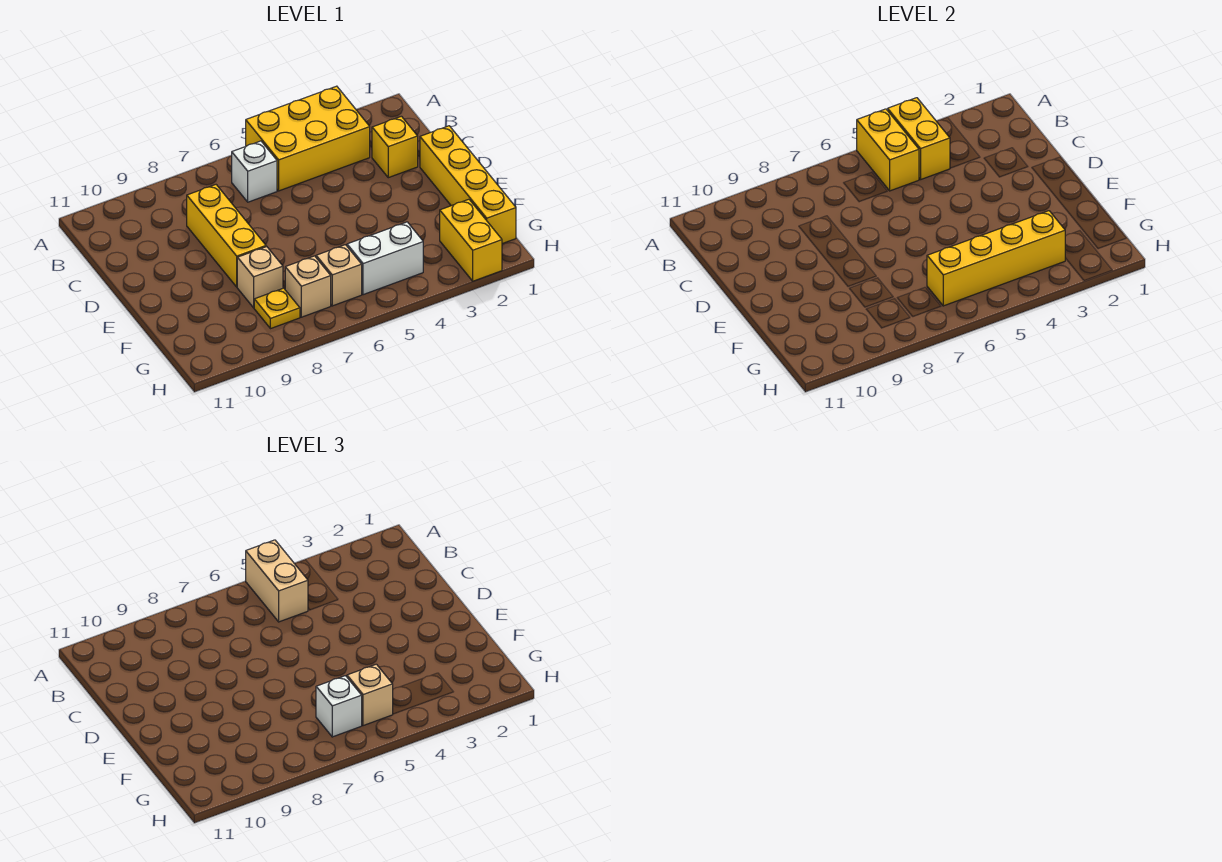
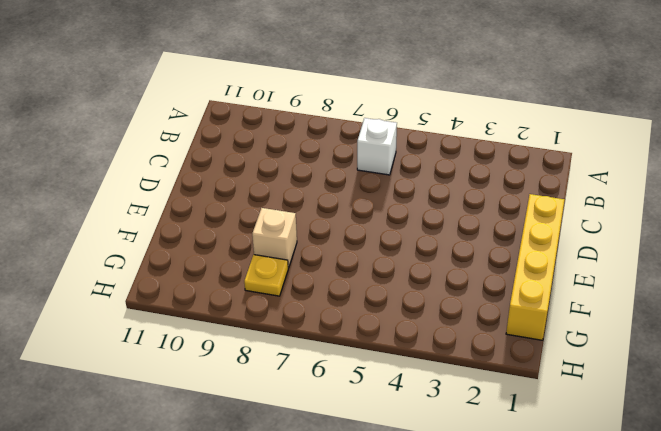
none -> yellow 2x3 brick [246,86,370,191]
none -> yellow 1x1 brick [372,116,418,178]
none -> yellow 1x3 brick [187,185,266,287]

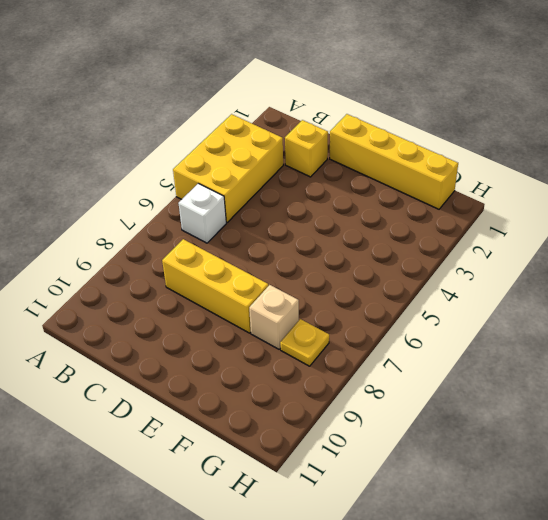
none -> yellow 1x2 brick [440,199,502,281]
none -> white 1x2 brick [347,222,423,295]
none -> tan 1x1 brick [316,245,362,306]

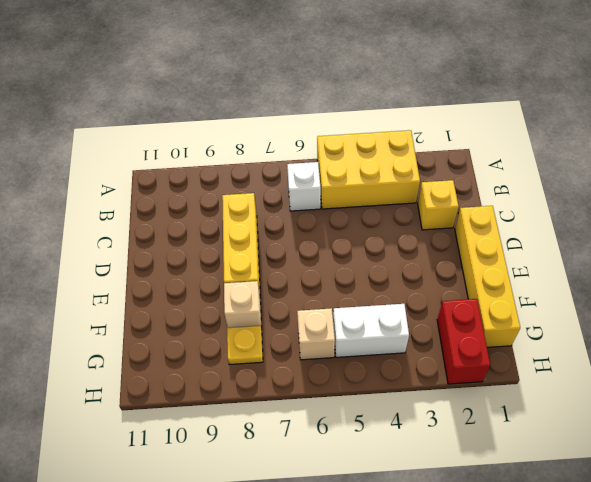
red 1x2 brick [437,299,490,384] -> yellow 1x2 brick [440,199,502,281]
none -> tan 1x1 brick [285,256,331,317]
none -> yellow 1x2 brick [888,98,950,179]
none -> yellow 1x2 brick [857,109,919,191]

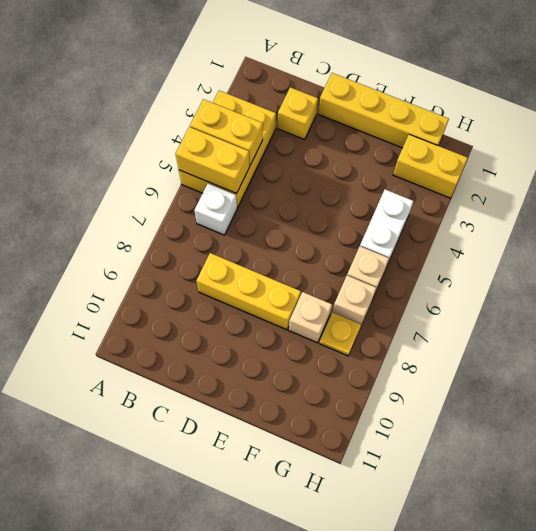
none -> yellow 1x4 brick [927,211,1065,306]
none -> tan 1x2 brick [246,540,308,622]
none -> tan 1x1 brick [347,664,393,726]

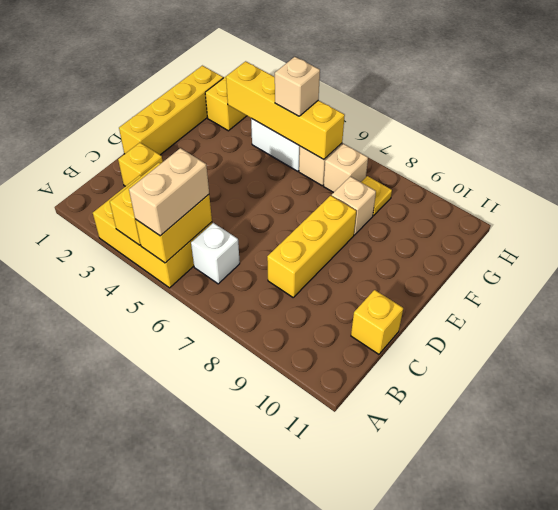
yellow 1x1 brick [351,290,403,354] -> none
none -> white 1x1 brick [316,676,362,737]

